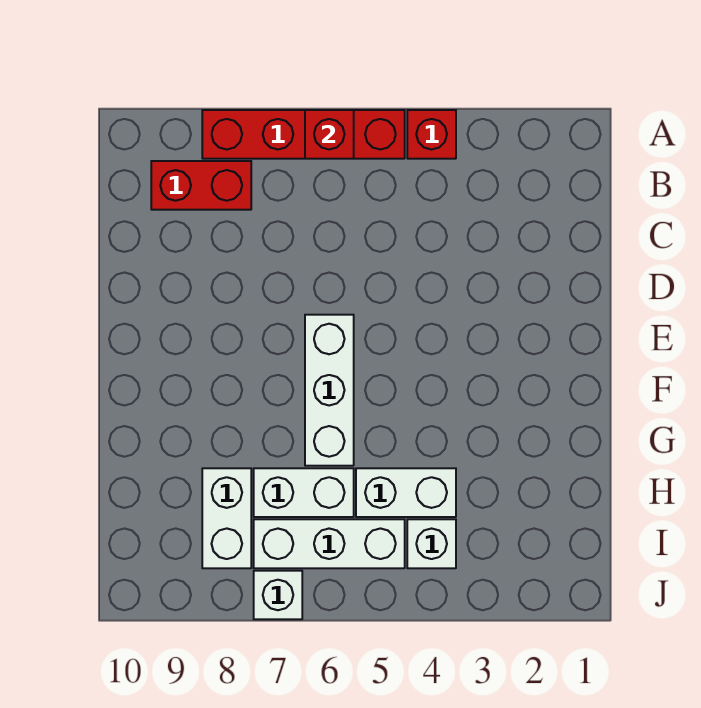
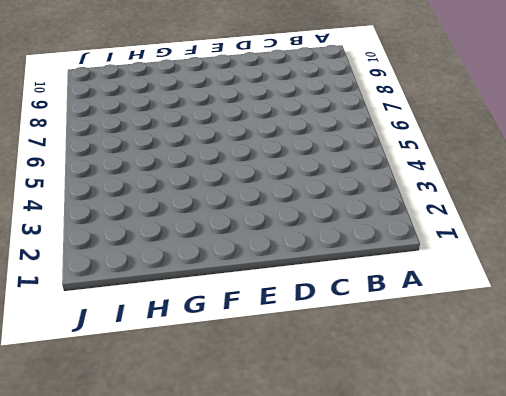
none -> red 1x1 brick [407,110,456,159]
none -> red 1x4 brick [202,110,405,159]

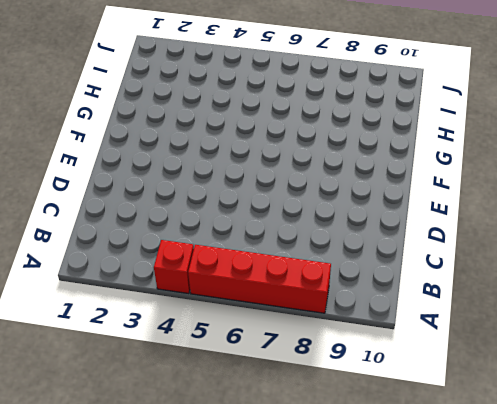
none -> red 1x2 brick [151,161,251,210]
none -> white 1x3 brick [305,315,354,466]

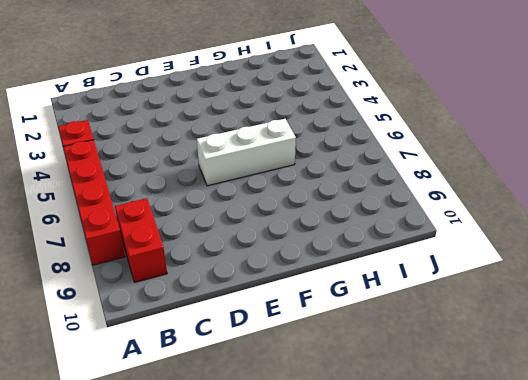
none -> white 1x2 brick [356,468,456,517]
none -> white 1x2 brick [254,468,354,517]

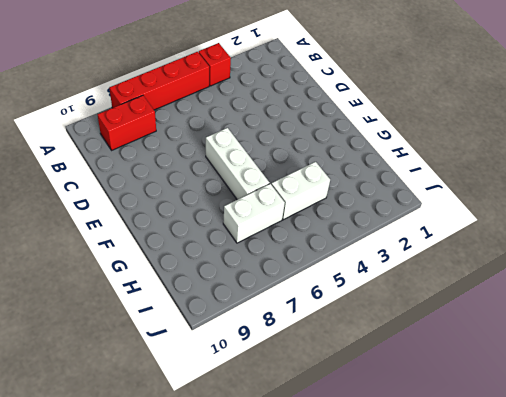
none -> white 1x2 brick [202,468,251,568]
none -> white 1x1 brick [407,519,456,568]

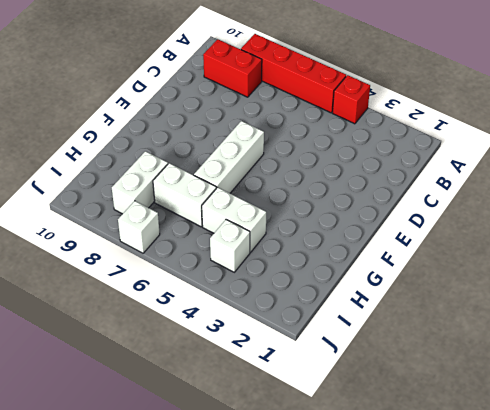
none -> white 1x3 brick [254,519,405,568]
none -> red 1x1 brick [305,110,354,159]

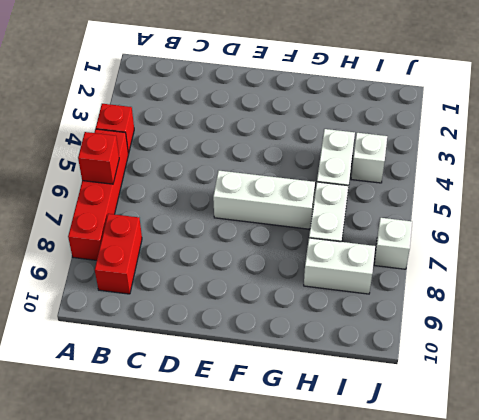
none -> white 1x3 brick [254,519,405,568]

